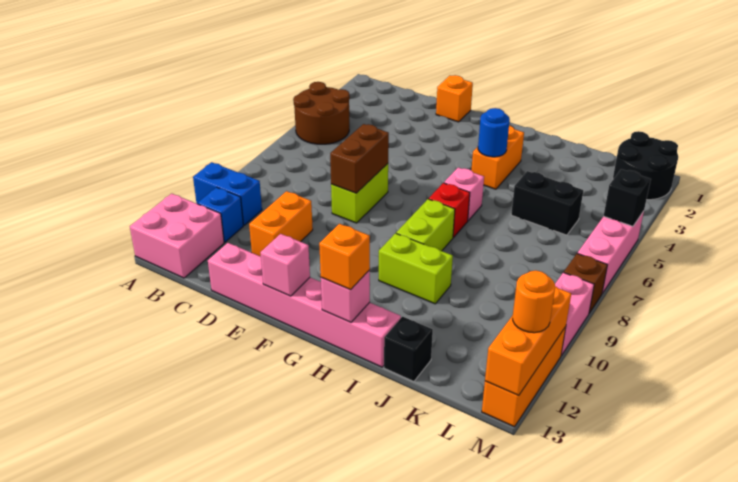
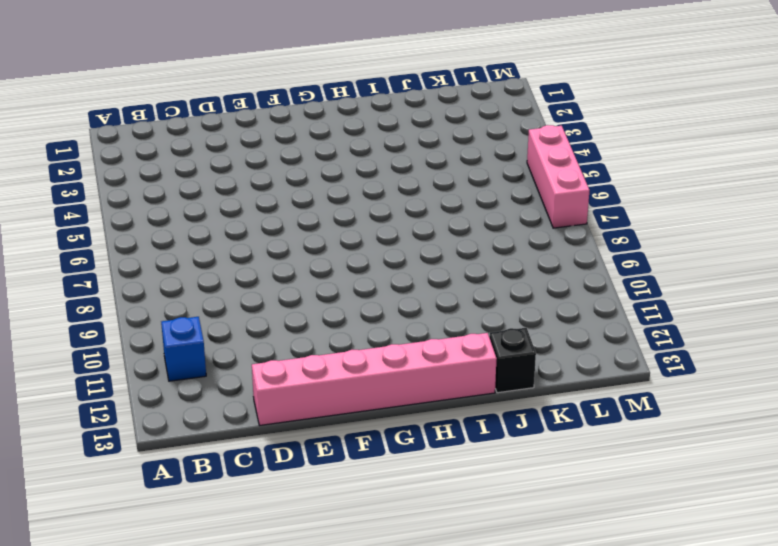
none -> brown 2x2 round brick [293,82,350,144]
none -> blue 1x2 brick [193,162,262,225]
none -> pink 2x2 brick [130,194,224,278]

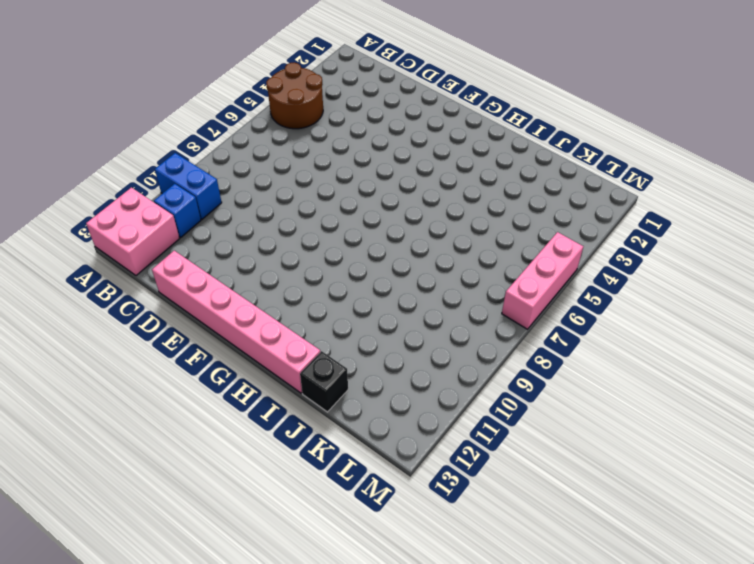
none -> orange 1x2 brick [249,191,313,256]
none -> orange 1x1 brick [436,75,473,122]
none -> lime 1x2 brick [331,164,388,223]

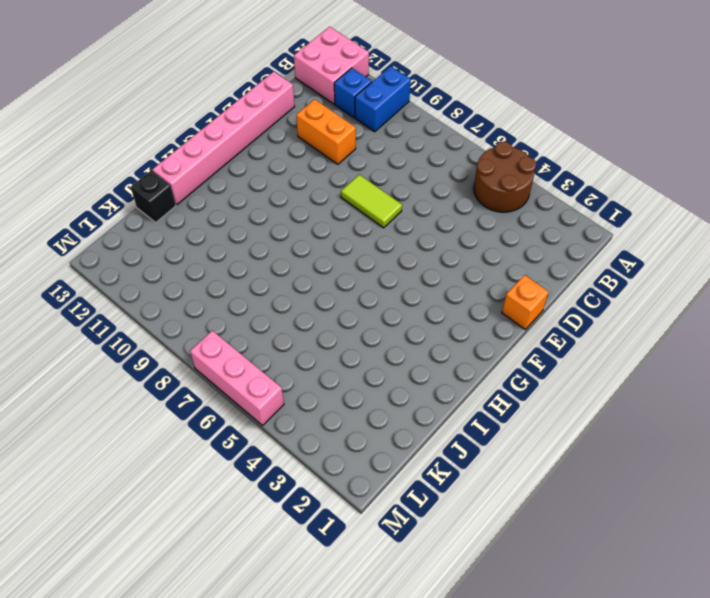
lime 1x2 tile [341,175,402,228] -> lime 1x2 brick [331,164,388,223]
none -> orange 1x2 brick [471,125,524,189]
none -> pink 1x1 brick [444,167,484,221]
none -> red 1x1 brick [429,183,470,237]

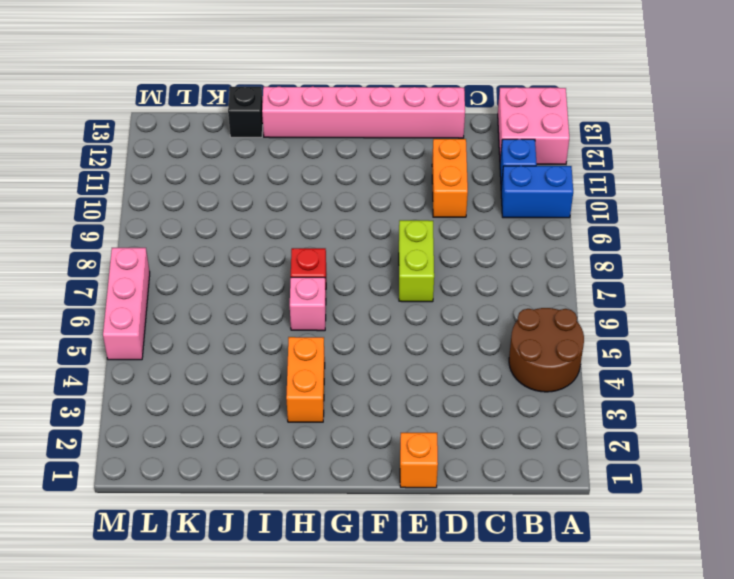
none -> lime 1x2 brick [396,199,455,251]
none -> lime 1x2 brick [379,233,453,304]
none -> black 1x2 brick [511,171,583,235]

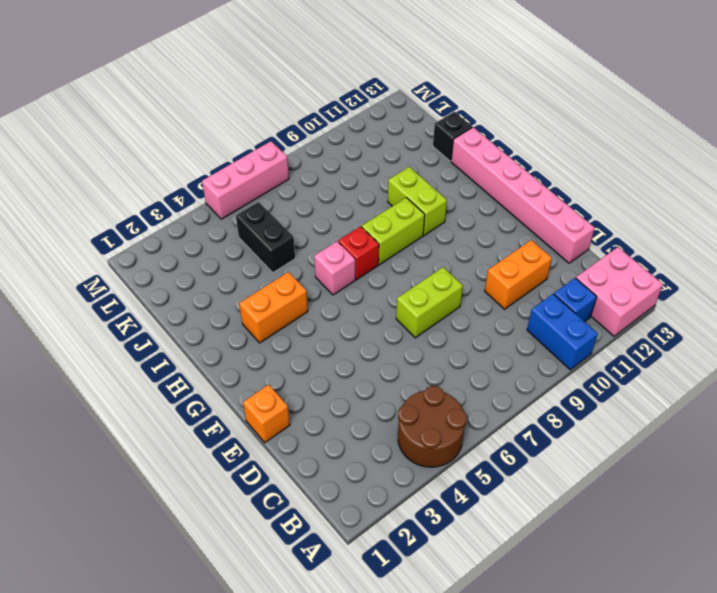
none -> black 2x2 round brick [613,131,678,200]
none -> brown 1x1 brick [564,253,607,313]
none -> pink 1x2 brick [555,272,594,356]

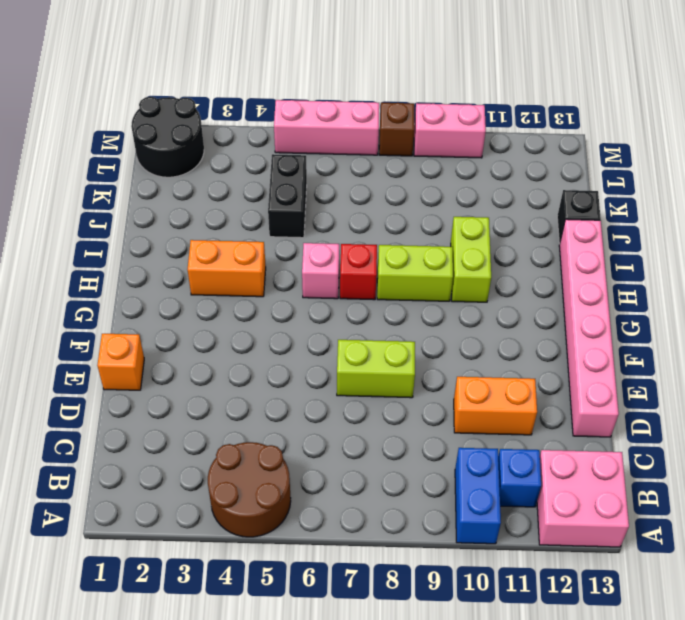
none -> orange 1x3 brick [482,327,566,427]
none -> brown 1x2 brick [330,124,389,193]
none -> pink 1x1 brick [260,234,310,296]

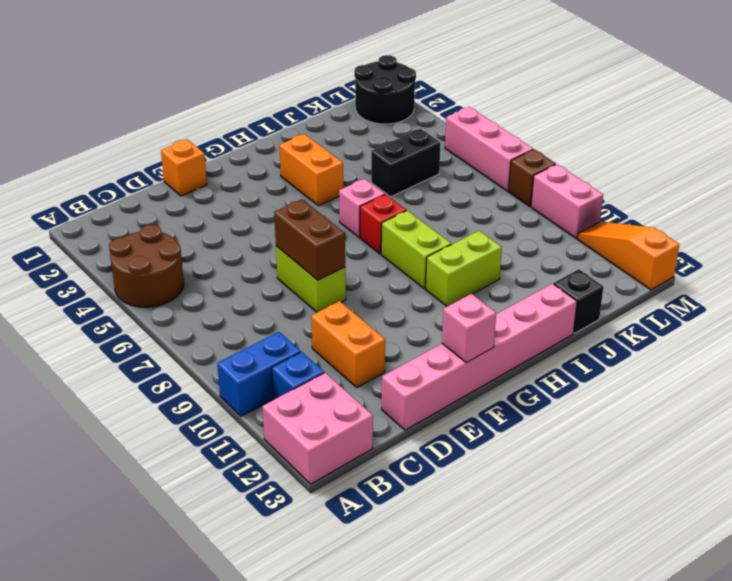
orange 1x3 slope [578,222,679,290] -> orange 1x3 brick [482,327,566,427]
none -> blue 1x1 round brick [478,108,510,157]
none -> pink 1x1 brick [321,270,370,322]
none -> black 1x1 brick [604,169,651,226]

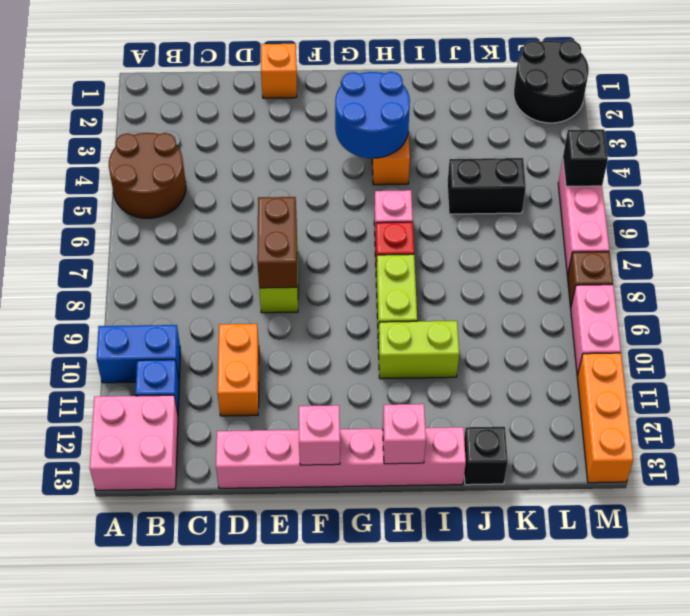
blue 2x2 round brick [335,72,410,158] -> blue 1x1 round brick [478,108,510,157]
none -> orange 1x3 brick [485,286,571,396]
none -> orange 1x1 brick [319,224,370,290]
none -> orange 1x1 round brick [513,270,555,333]

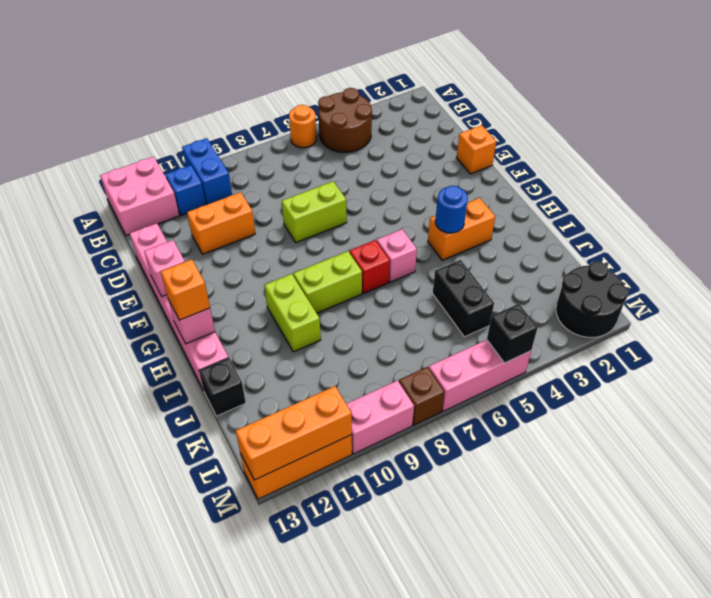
orange 1x1 round brick [289,105,316,148] -> orange 1x1 round brick moved to [513,270,555,333]
none -> brown 1x2 brick [330,124,389,193]

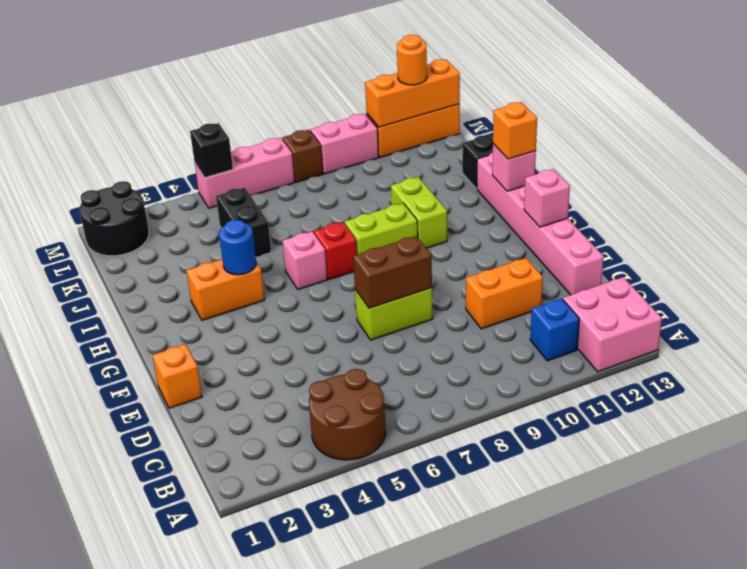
none -> blue 1x2 brick [193,162,262,225]

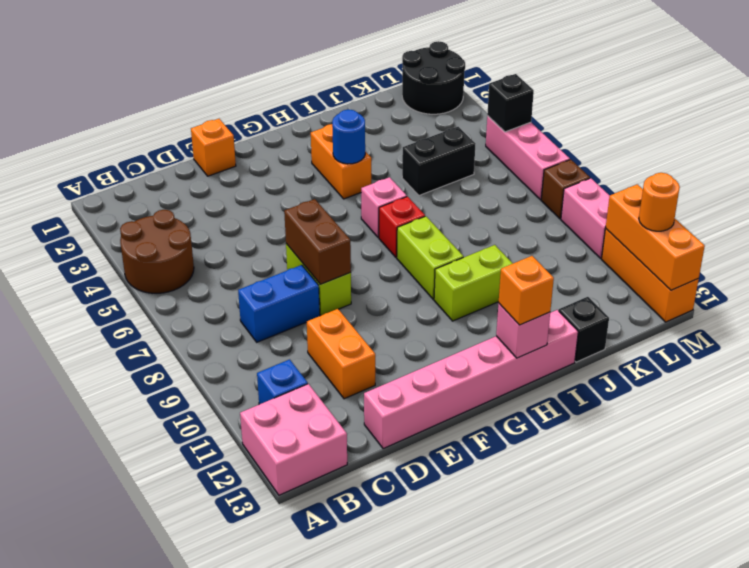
blue 1x2 brick [238,265,320,342] -> blue 1x2 brick moved to [193,162,262,225]
none -> pink 1x1 brick [260,234,310,296]

